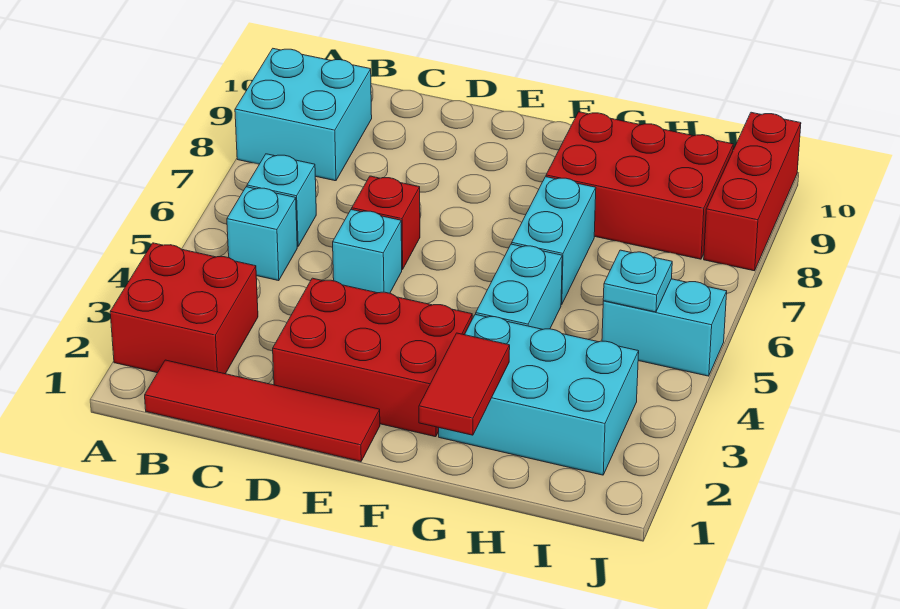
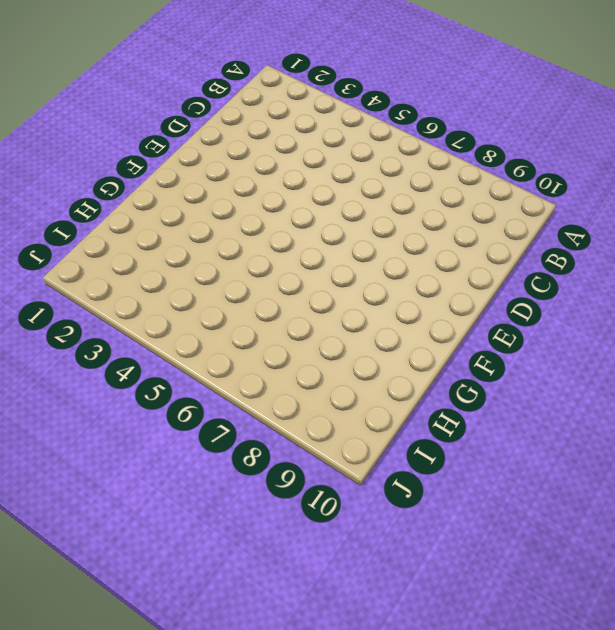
none -> red 2x2 brick [110,243,258,374]
none -> cyan 2x2 brick [235,49,372,181]
none -> red 1x4 tile [145,360,380,462]

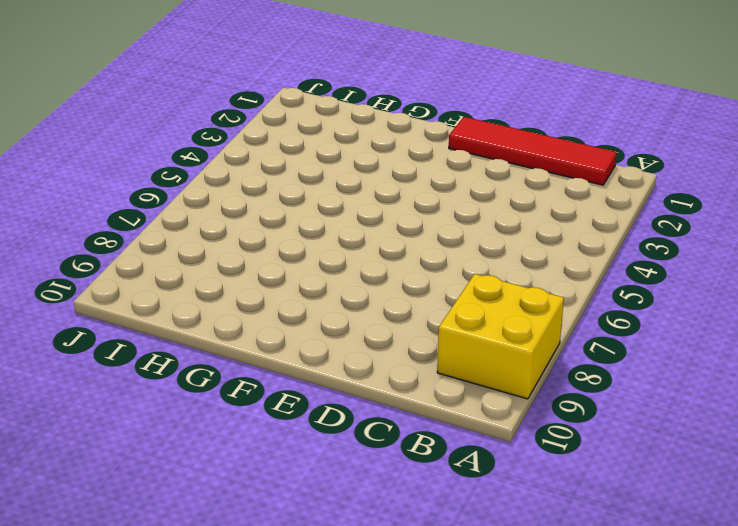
yellow 2x2 brick [437,274,564,399] -> cyan 2x2 brick [235,49,372,181]
none -> red 2x2 brick [110,243,258,374]
none -> cyan 1x1 brick [227,187,297,281]
none -> cyan 1x1 brick [247,154,316,247]

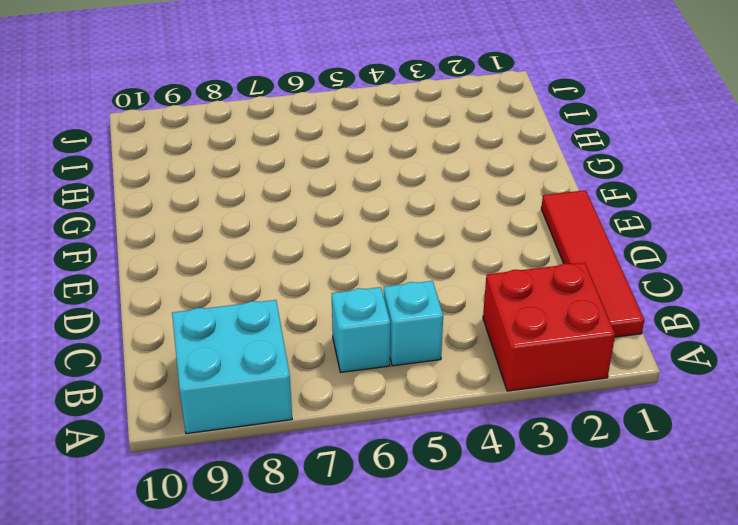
none -> red 2x3 brick [273,278,472,437]
none -> cyan 1x1 brick [333,209,402,293]
none -> red 1x1 brick [352,176,420,270]

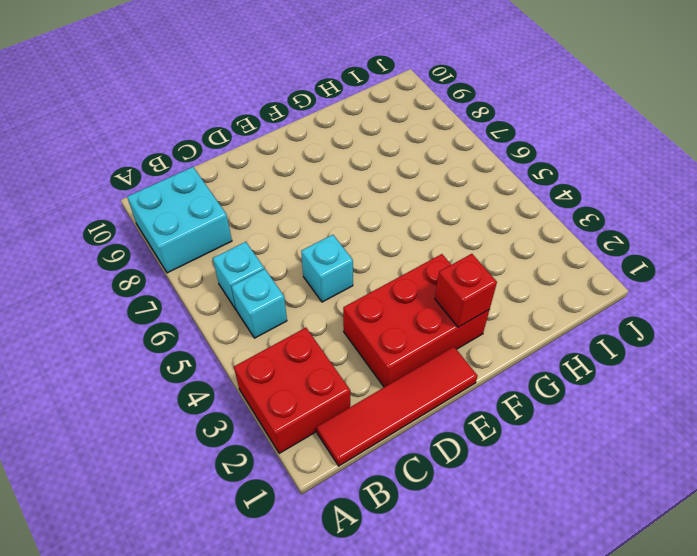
red 1x1 brick [435,254,497,327] -> red 1x1 brick moved to [352,176,420,270]
none -> cyan 2x3 brick [439,314,639,475]
none -> cyan 1x2 brick [476,244,562,329]
none -> cyan 1x2 brick [512,177,596,305]

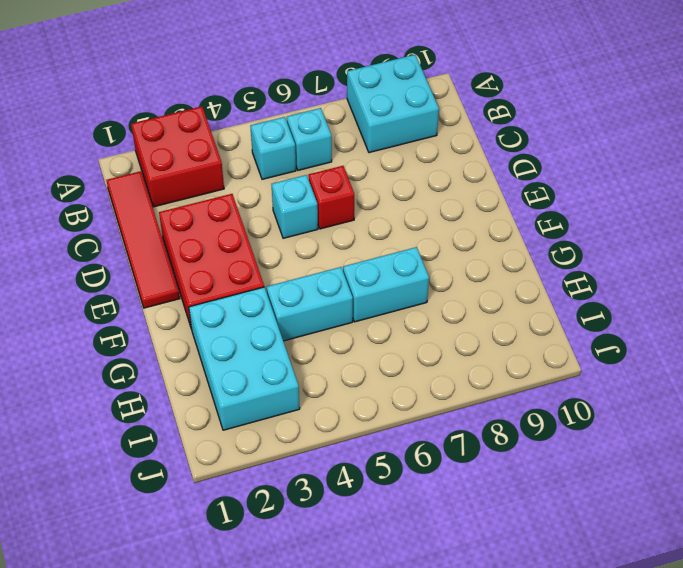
none -> red 2x3 brick [546,112,733,259]
none -> cyan 1x2 brick [602,279,727,376]
none -> red 1x3 brick [704,112,801,271]

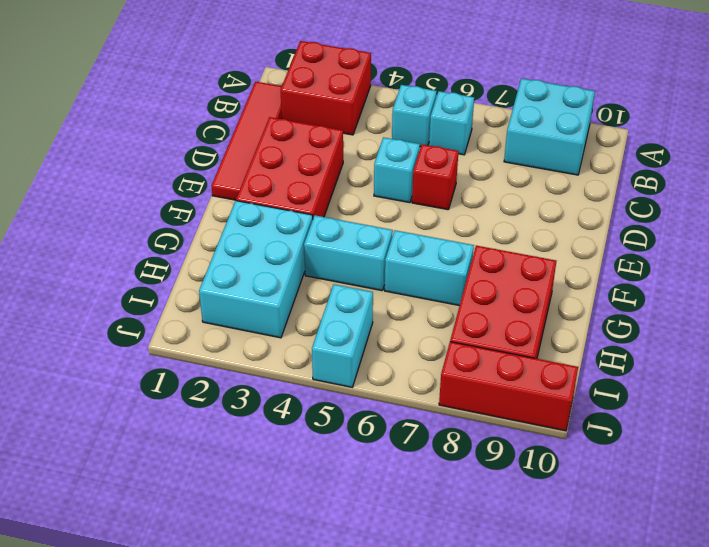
none -> red 1x2 tile [419,333,510,435]
none -> cyan 1x1 plate [603,250,672,312]

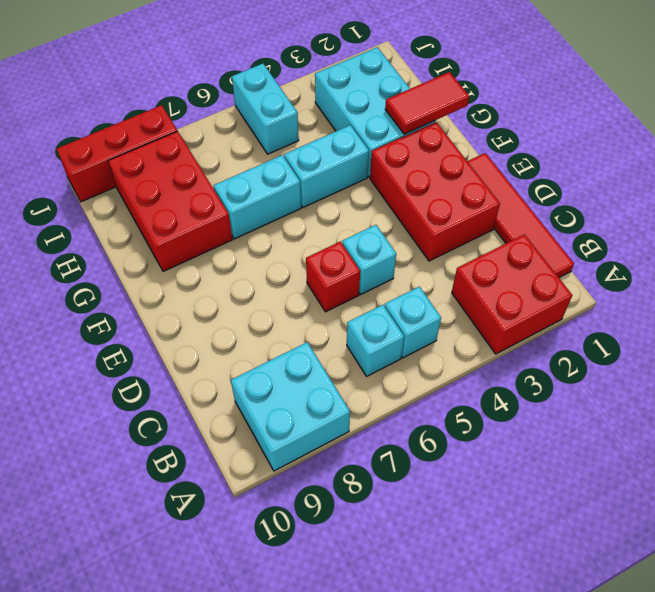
none -> cyan 1x1 plate [603,250,672,312]

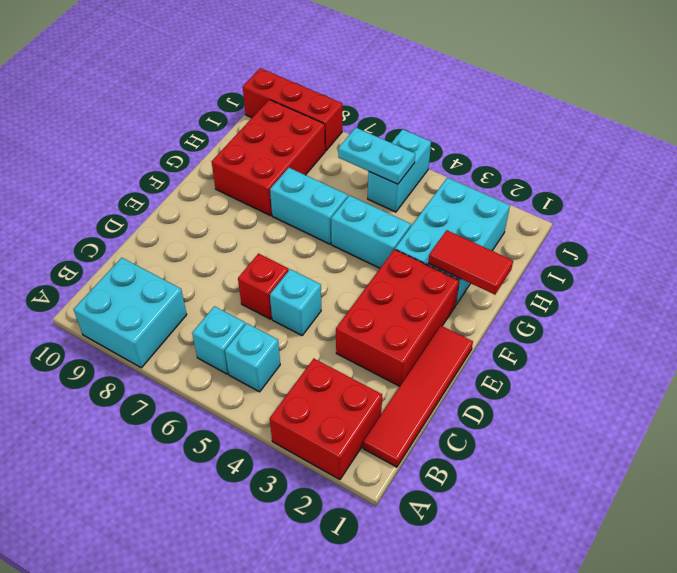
cyan 1x2 plate [338,128,415,184] -> cyan 1x1 plate [603,250,672,312]

